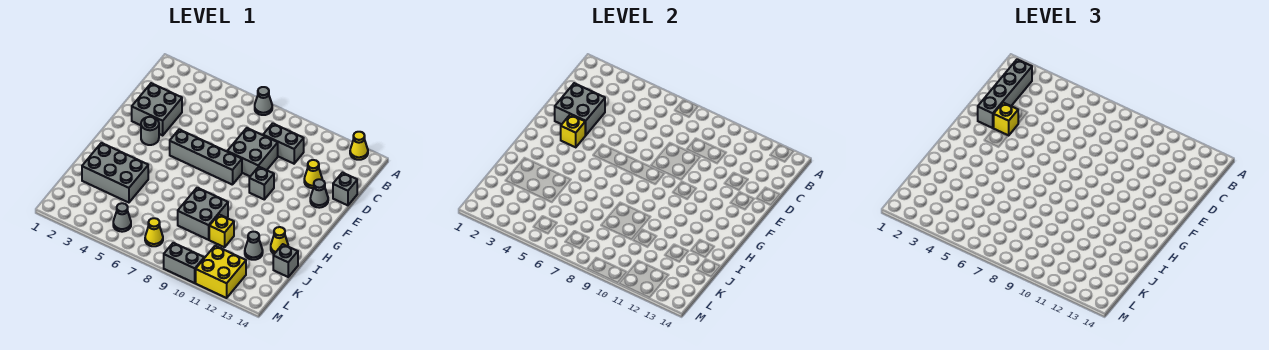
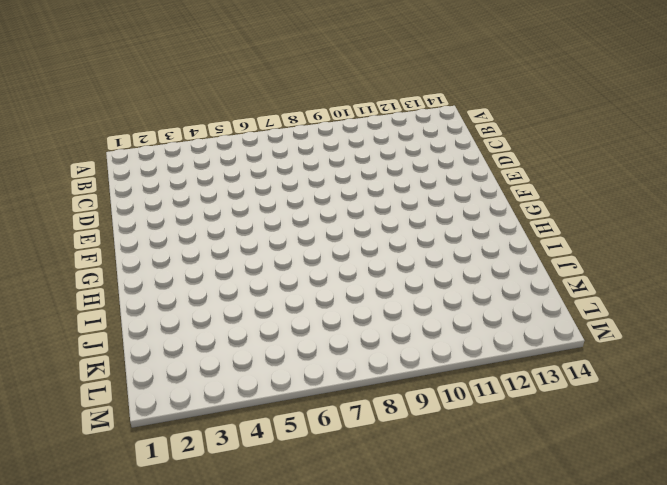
none -> grey 1x1 cone [255,87,272,115]
none -> yellow 1x1 cone [350,132,368,160]
none -> grey 1x2 brick [263,123,304,164]

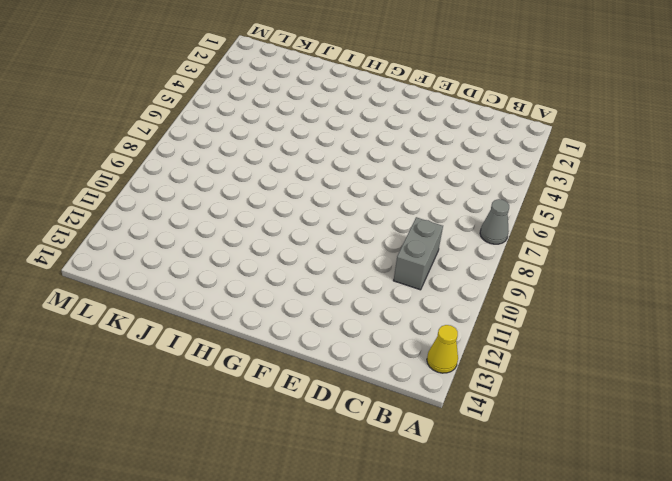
none -> grey 2x2 brick [132,83,182,135]
none -> grey 2x2 brick [227,128,278,176]
none -> yellow 1x1 cone [304,160,322,188]

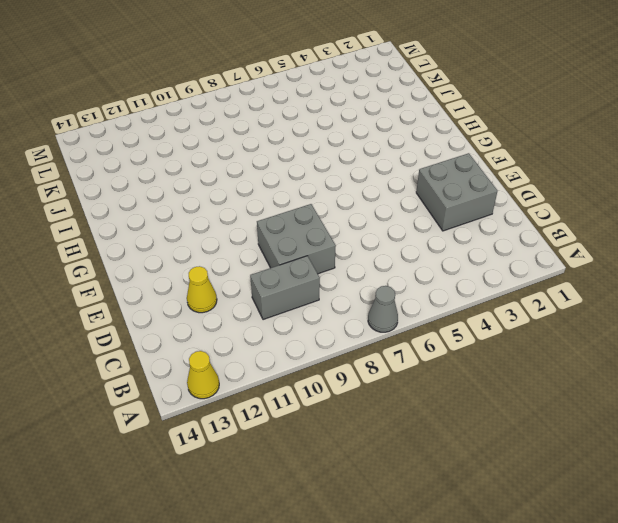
none -> grey 1x1 brick [333,173,357,205]
none -> grey 1x1 cone [310,179,328,208]
none -> grey 1x1 round brick [141,117,159,145]

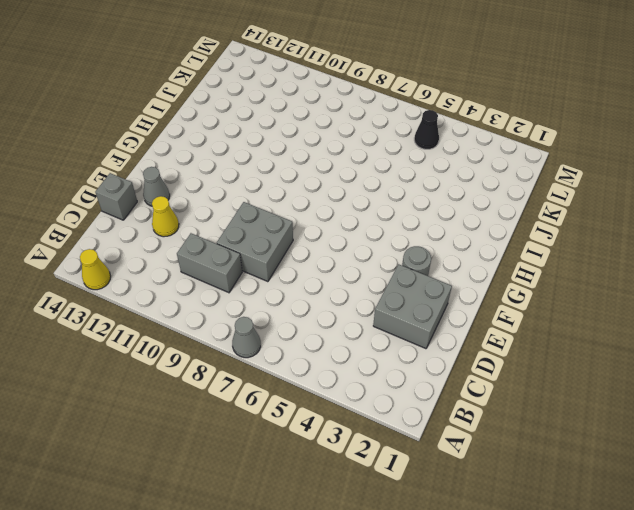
black 1x1 cone [414,110,439,149] -> grey 1x1 cone [113,203,131,232]
none -> grey 1x4 brick [170,129,242,185]
none -> grey 1x1 brick [249,167,274,199]
none -> grey 2x3 brick [82,143,148,203]

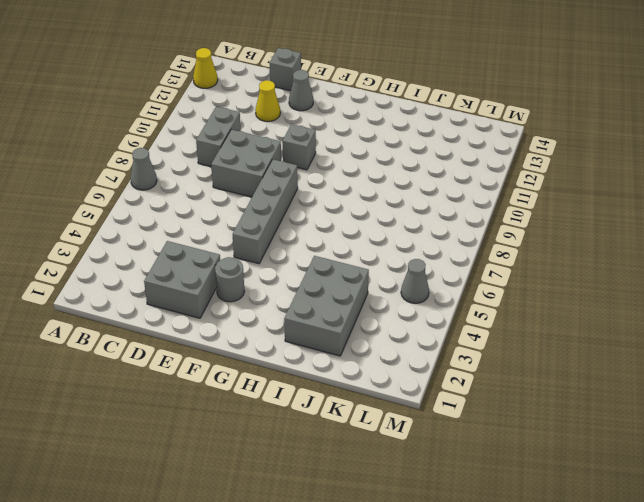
none -> grey 2x2 brick [178,188,228,240]
none -> yellow 1x1 cone [271,227,288,254]
none -> yellow 1x1 brick [209,215,234,247]

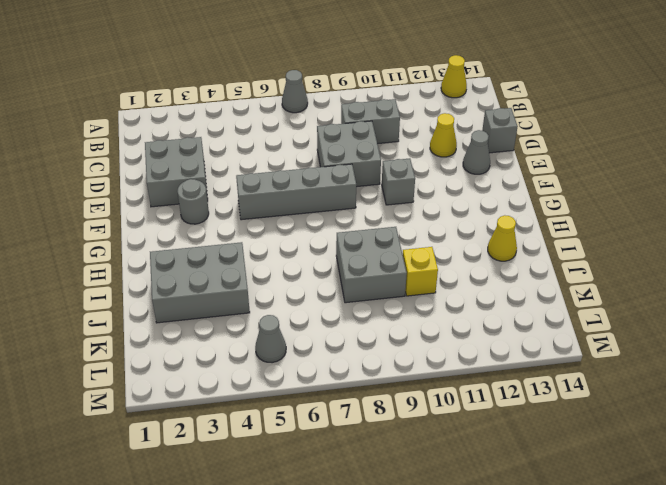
none -> grey 1x1 cone [245,232,263,260]
none -> grey 1x1 brick [273,244,298,277]
none -> yellow 1x1 cone [145,218,163,246]

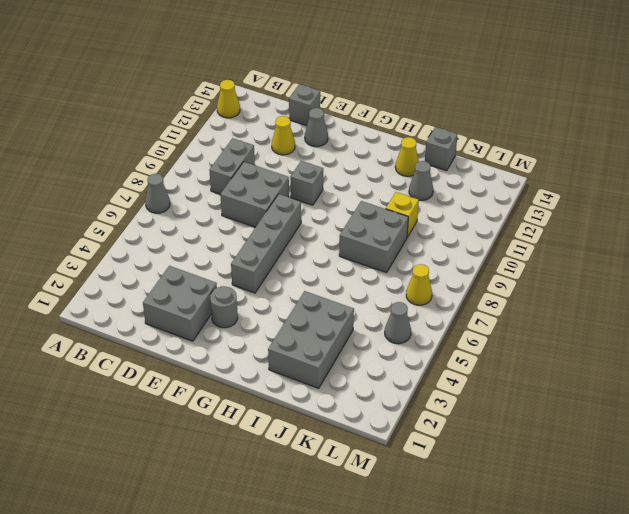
none -> yellow 2x2 brick [196,246,246,298]
none -> grey 1x2 brick [164,243,204,283]
none -> grey 2x2 brick [555,83,605,135]

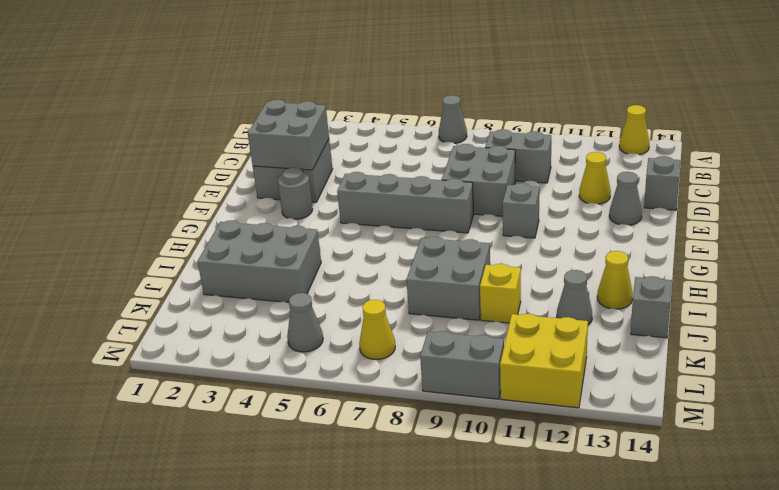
none -> yellow 1x1 brick [561,115,586,147]
none -> grey 1x4 brick [978,59,1032,128]
none -> yellow 1x1 brick [994,103,1018,135]

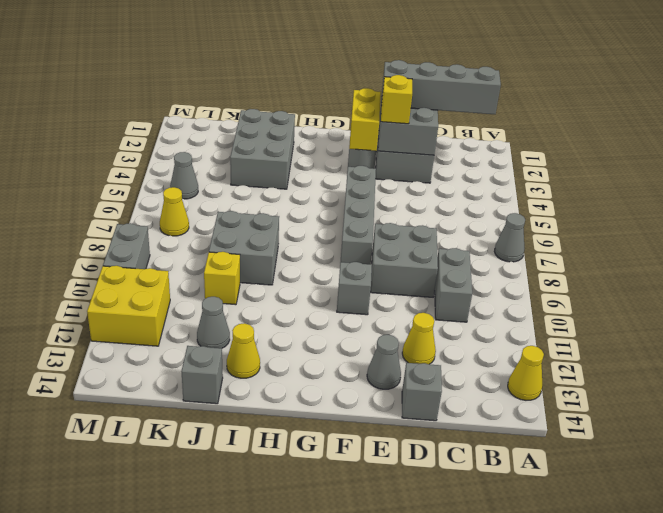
yellow 1x2 brick [349,88,381,151] -> yellow 1x1 brick [561,115,586,147]

